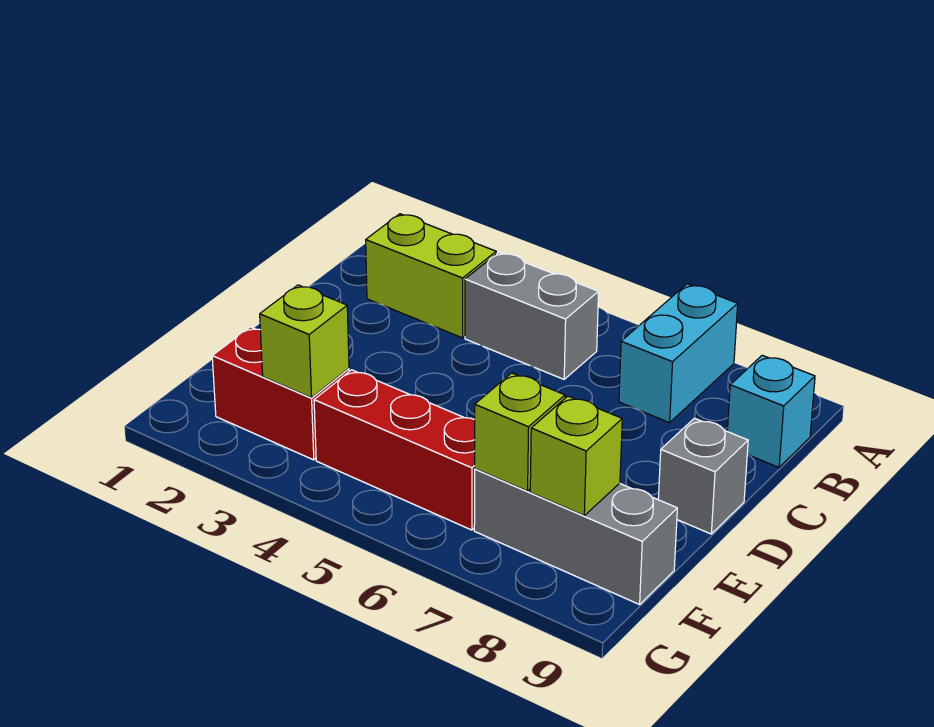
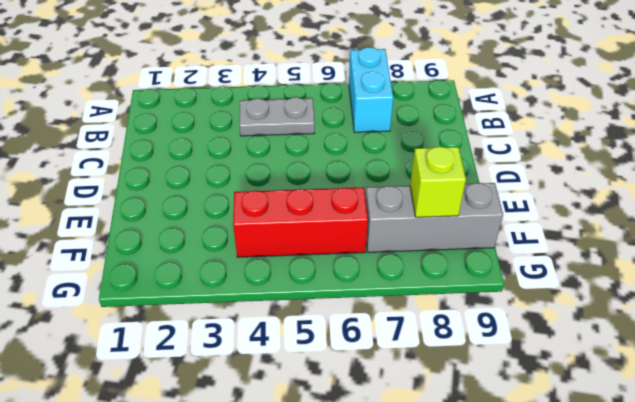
grey 1x2 plate [239,97,315,136] -> grey 1x2 brick [465,252,598,379]
none -> lime 1x2 brick [366,214,496,338]
none -> cyan 1x1 brick [727,355,815,467]

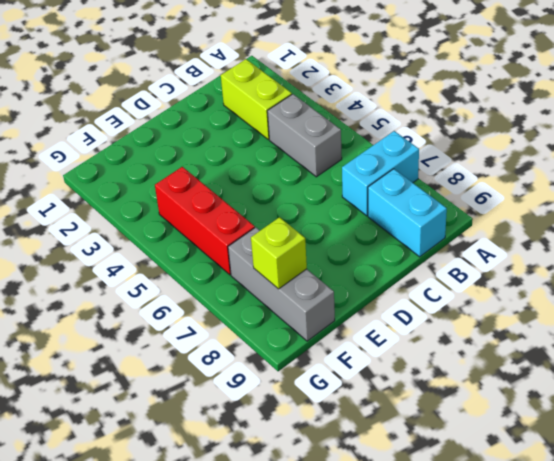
cyan 1x2 brick [368,169,447,257] -> cyan 1x1 brick [727,355,815,467]
none -> grey 1x1 brick [658,418,748,534]
none -> red 1x2 brick [212,327,349,460]

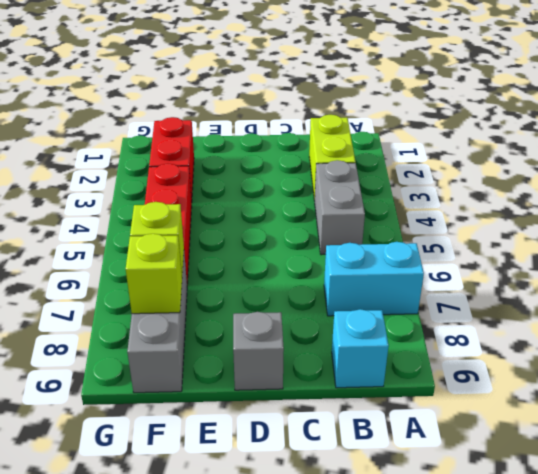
none -> lime 1x1 brick [260,285,349,398]

